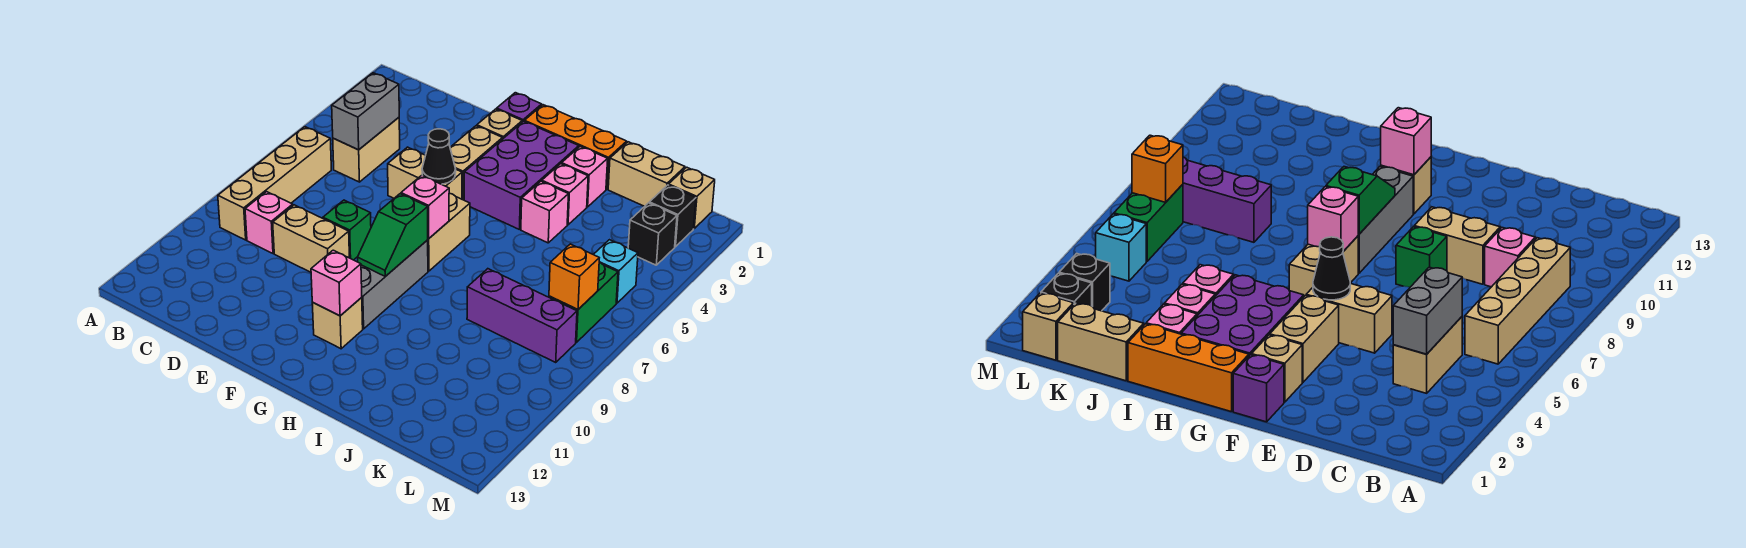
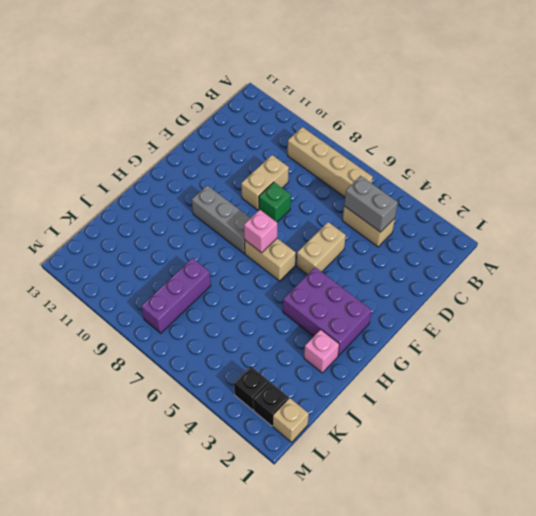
none -> pink 1x1 brick [245,192,293,253]
none -> purple 1x1 brick [497,93,542,122]
none -> tan 1x1 brick [477,109,522,139]
none -> tan 1x2 brick [450,126,502,200]

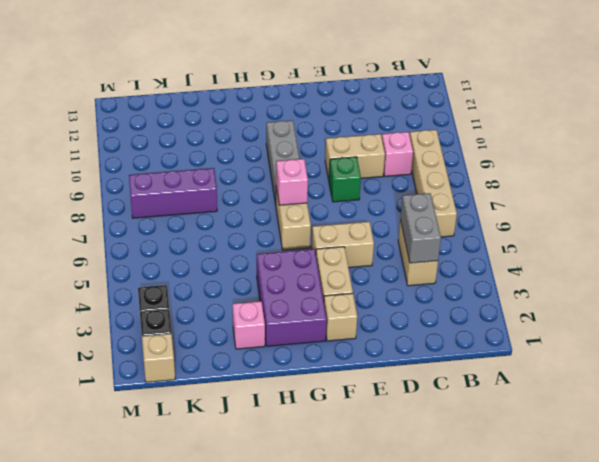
none -> purple 1x1 brick [497,93,542,122]
none -> orange 1x3 brick [525,105,627,189]
none -> tan 1x1 brick [312,297,363,349]
none -> pink 1x1 brick [542,164,588,225]

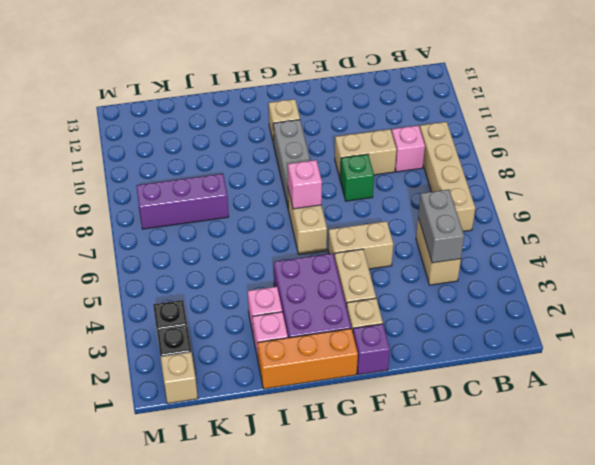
none -> pink 1x1 brick [521,181,569,243]
none -> tan 1x2 brick [608,142,685,206]
none -> cyan 1x1 brick [593,240,638,303]
none -> green 1x2 brick [549,262,618,342]

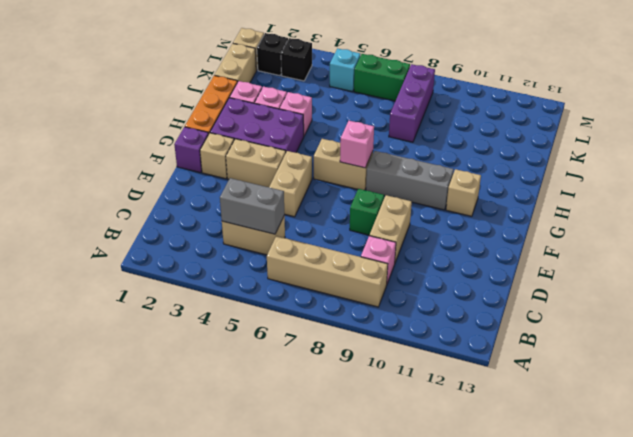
none -> black 1x1 cone [422,129,456,184]
none -> green 1x2 slope [357,194,428,276]
none -> pink 1x1 brick [311,250,362,316]
none -> orange 1x1 brick [549,244,599,309]

